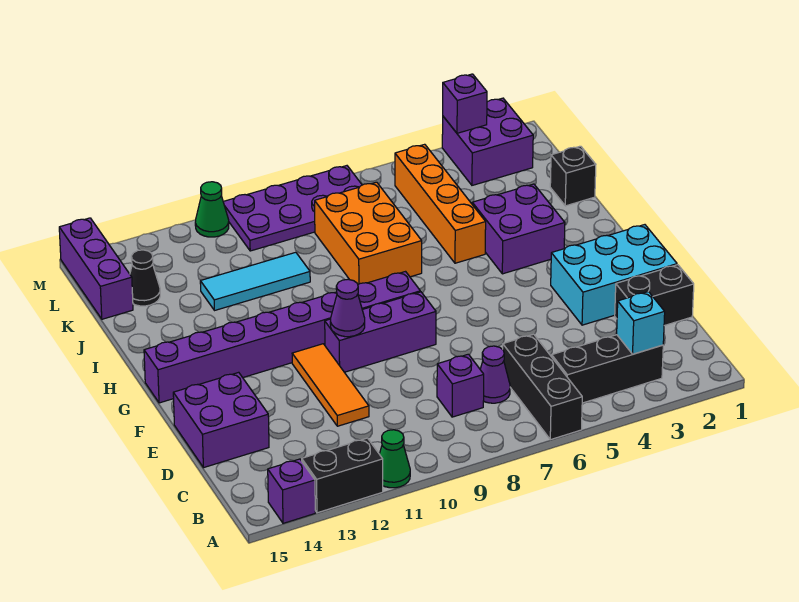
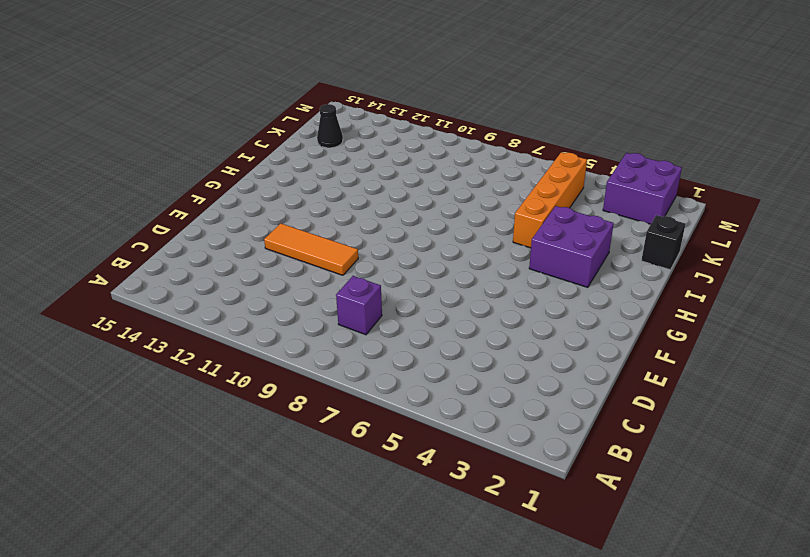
orange 1x3 tile [264,223,358,275] -> orange 1x3 tile turned to [292,344,369,426]
none -> black 1x3 brick [503,334,582,440]
none -> green 1x1 cone [380,430,410,488]
none -> black 1x2 brick [302,438,383,513]

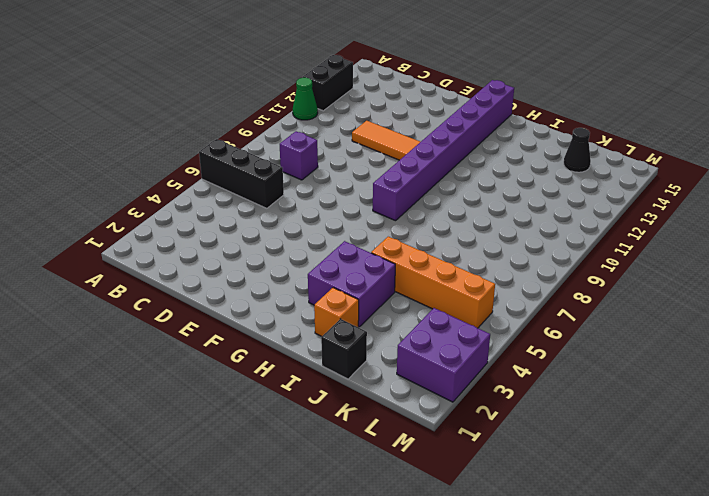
orange 1x1 brick [314,288,359,336] -> none
none -> purple 1x1 brick [268,459,315,523]
none -> black 1x3 brick [552,335,663,403]
none -> purple 1x1 cone [480,346,510,403]

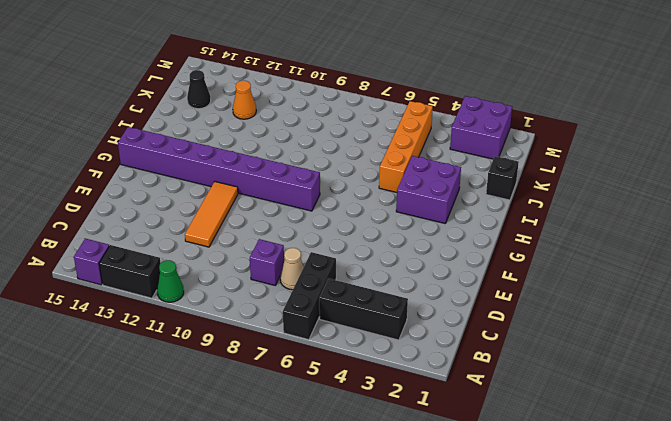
tan 1x1 cone [280,248,304,290] -> purple 1x1 cone [480,346,510,403]
orange 1x1 cone [233,81,256,119] -> none
none -> black 1x2 brick [615,265,694,326]
none -> purple 2x2 brick [173,372,269,468]
none -> cyan 2x3 brick [551,225,677,325]

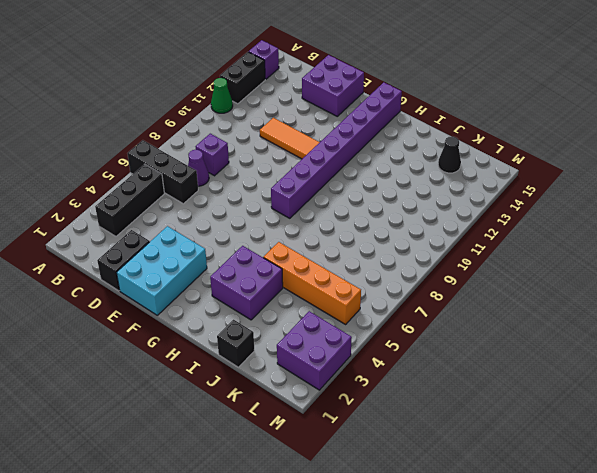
none -> purple 1x3 brick [325,292,436,372]
none -> orange 2x3 brick [315,182,422,284]
none -> cyan 1x3 tile [200,252,310,311]

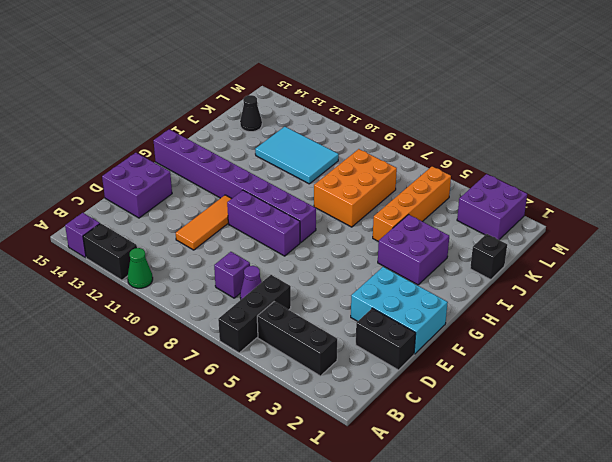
cyan 2x3 tile [255,127,339,184] -> cyan 1x3 tile [200,252,310,311]
none -> purple 1x3 brick [59,218,133,319]
none -> purple 2x4 plate [223,166,362,251]
none -> green 1x1 cone [195,182,229,237]

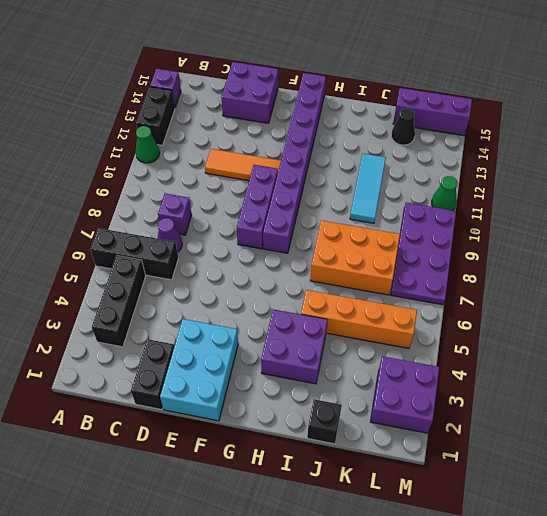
none -> cyan 1x1 brick [617,292,665,354]
none -> purple 1x1 cone [330,279,365,337]
none -> purple 1x1 brick [443,74,487,133]

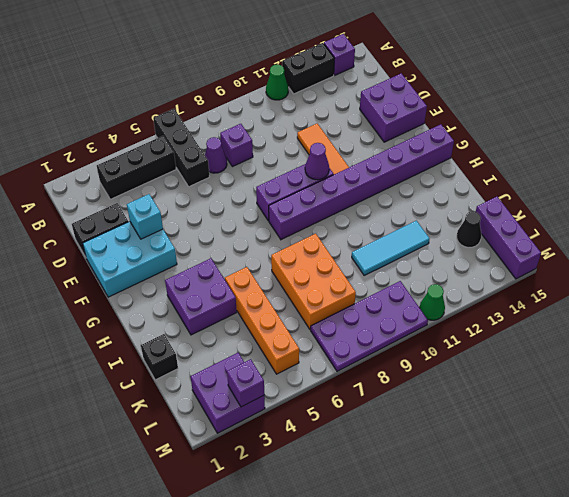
cyan 1x1 brick [127,194,163,239] -> cyan 1x1 brick moved to [617,292,665,354]

